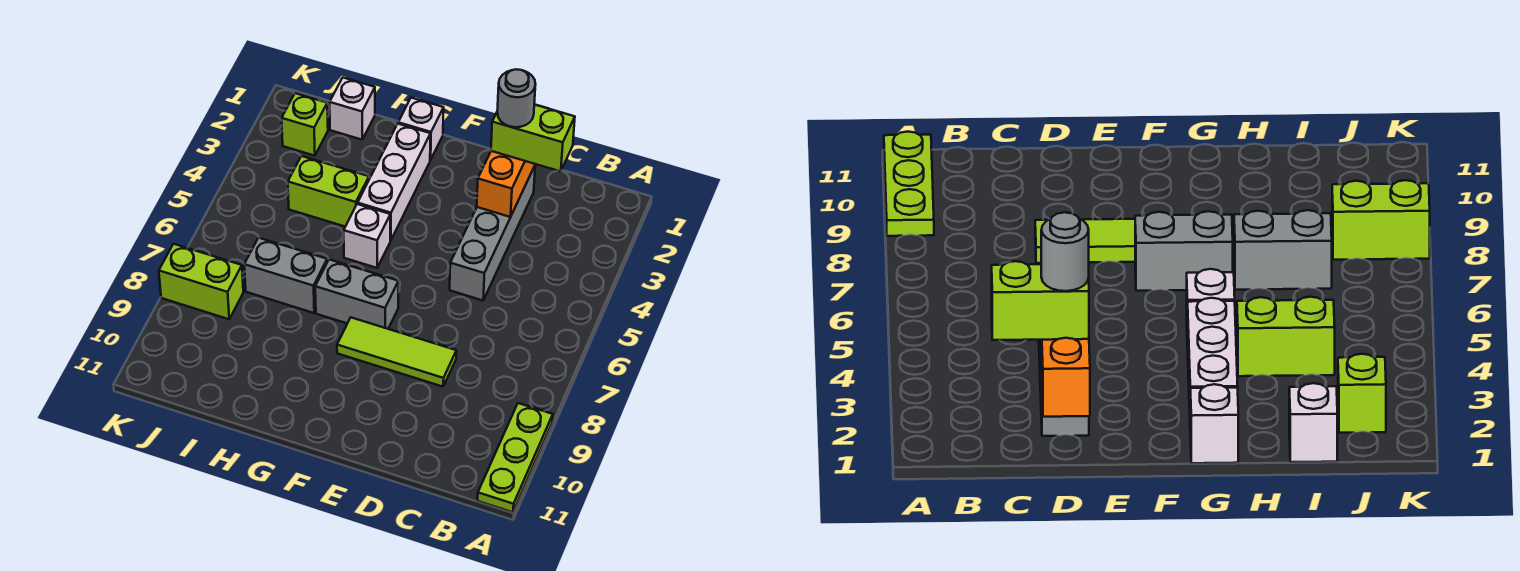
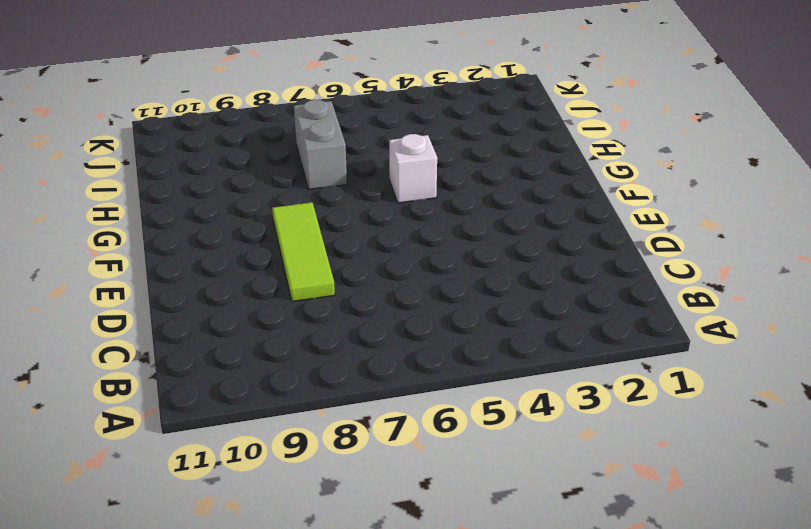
none -> lime 1x3 plate [478,403,553,512]
none -> grey 1x4 brick [450,166,535,300]
none -> grey 1x2 brick [315,260,398,329]

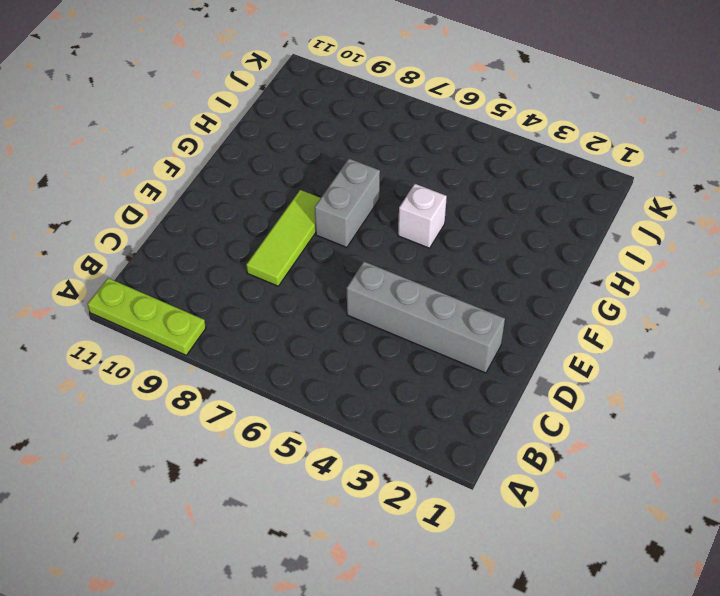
none -> white 1x1 brick [398,98,444,160]
none -> white 1x3 brick [358,124,431,240]
none -> lime 1x2 brick [288,156,369,227]

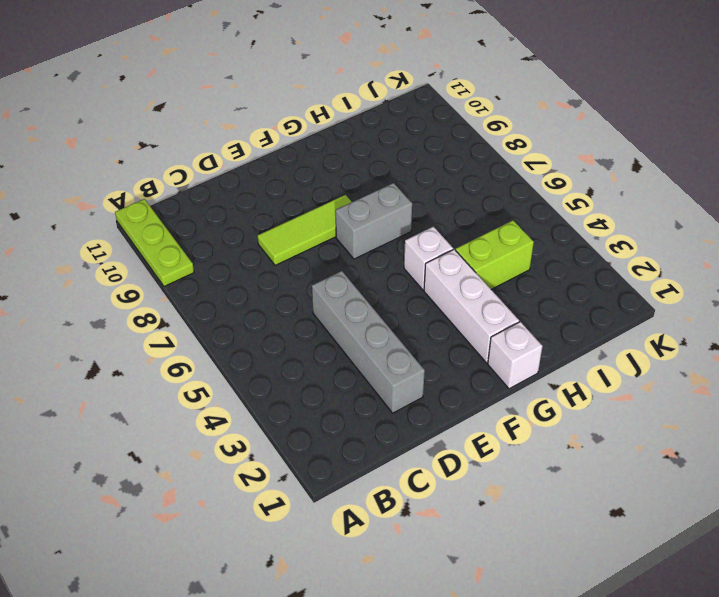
none -> grey 1x2 brick [244,238,327,313]
none -> white 1x1 brick [330,78,375,140]
none -> lime 1x1 brick [282,93,328,156]

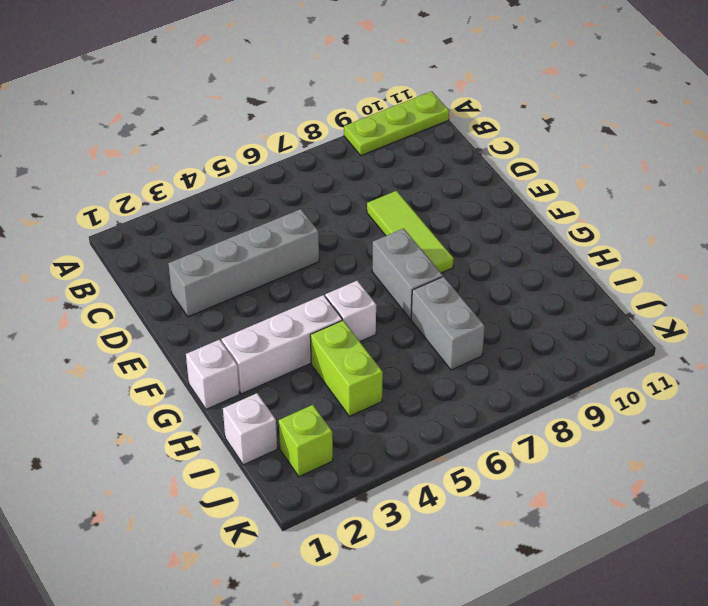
none -> lime 1x2 brick [159,244,243,319]
none -> orange 1x3 brick [477,106,549,217]
none -> lime 1x2 brick [491,105,575,171]

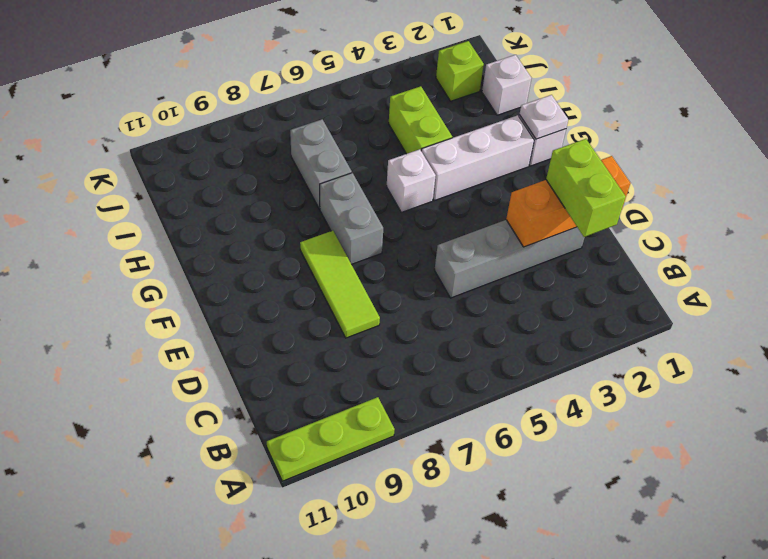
white 1x1 plate [519,95,568,139] -> none
none -> lime 1x2 brick [159,244,243,319]
none -> grey 1x1 round brick [497,69,536,127]

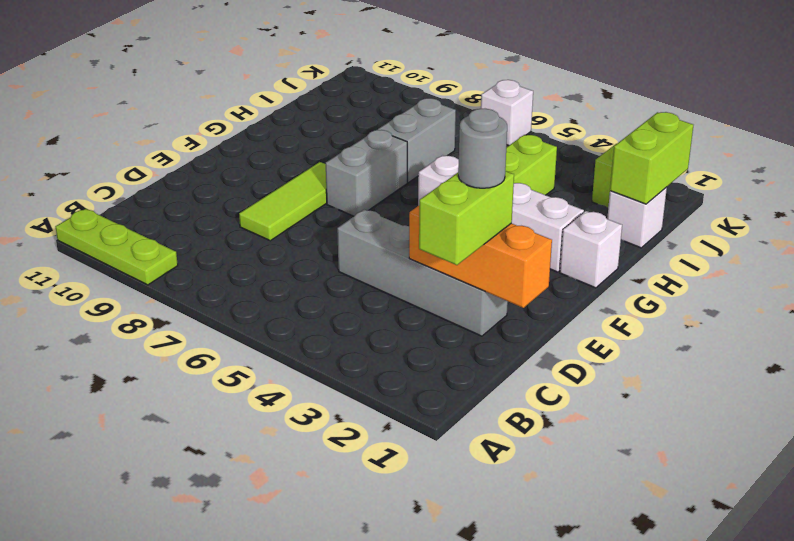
lime 1x2 brick [610,112,693,204] -> lime 1x2 brick moved to [159,244,243,319]
white 1x1 brick [481,80,533,146] -> none

